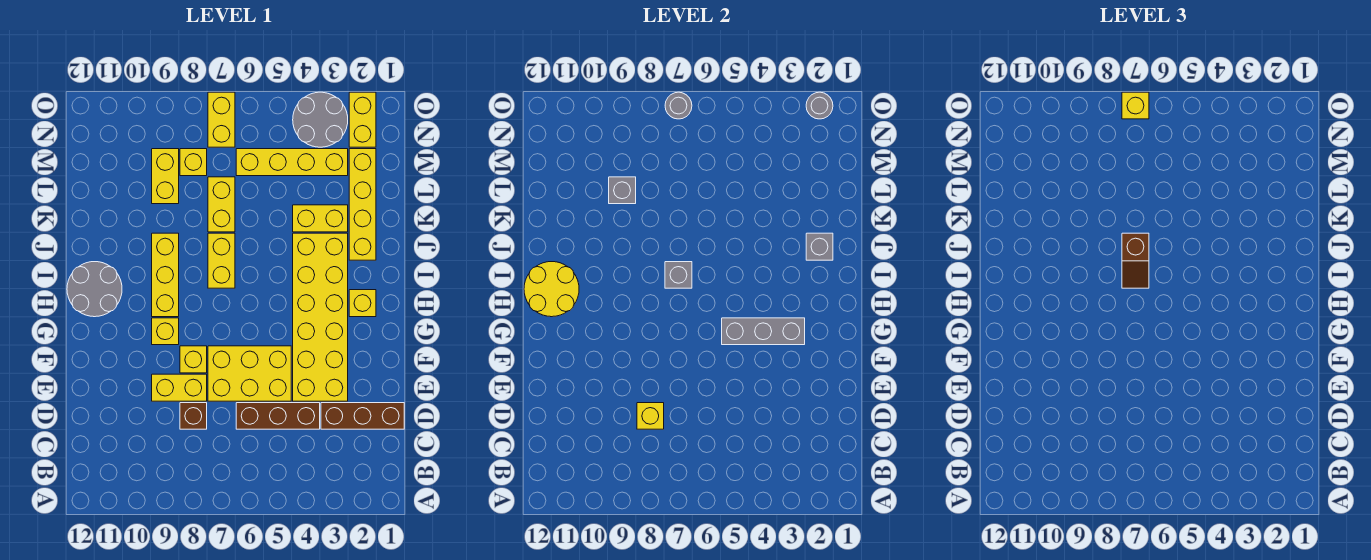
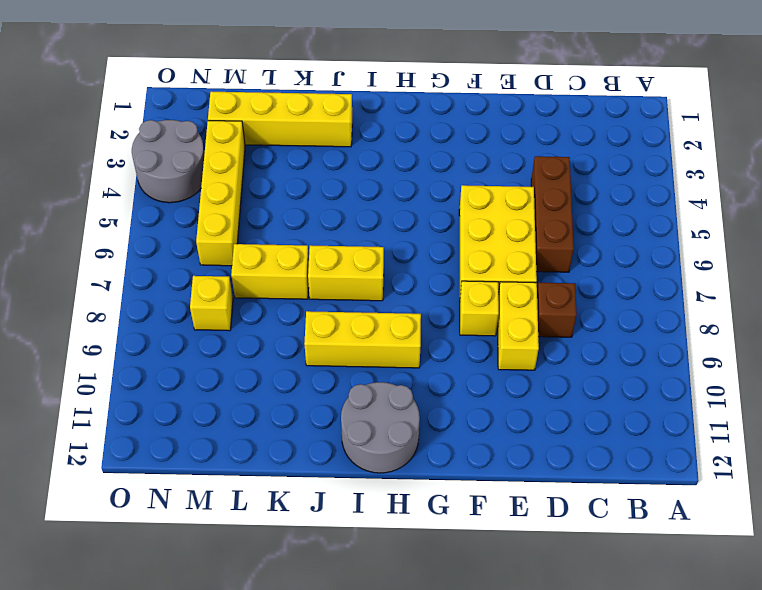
none -> brown 1x3 brick [321,403,404,429]
none -> yellow 2x6 brick [293,233,348,401]
none -> yellow 1x1 brick [152,318,179,345]
none -> yellow 1x1 brick [349,290,376,317]

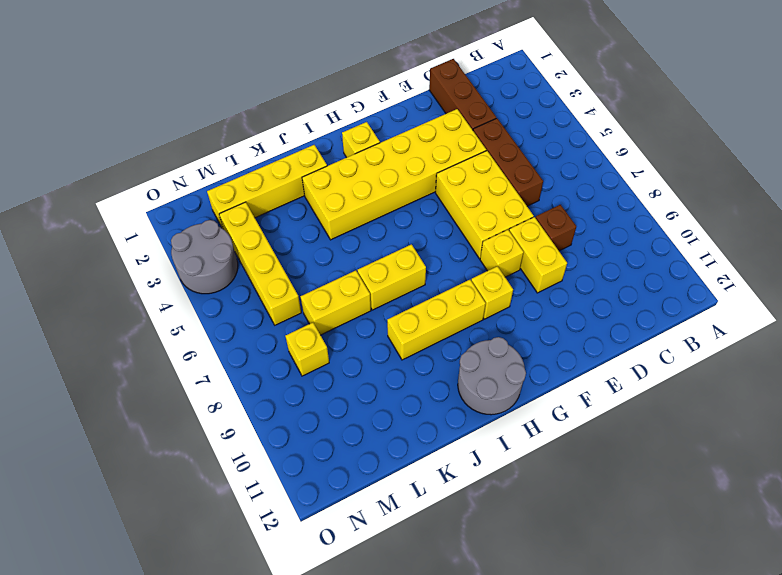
none -> yellow 1x2 brick [293,205,348,232]
none -> yellow 1x2 brick [152,149,179,204]
none -> yellow 1x2 brick [349,92,376,147]
none -> yellow 1x2 brick [208,92,235,147]

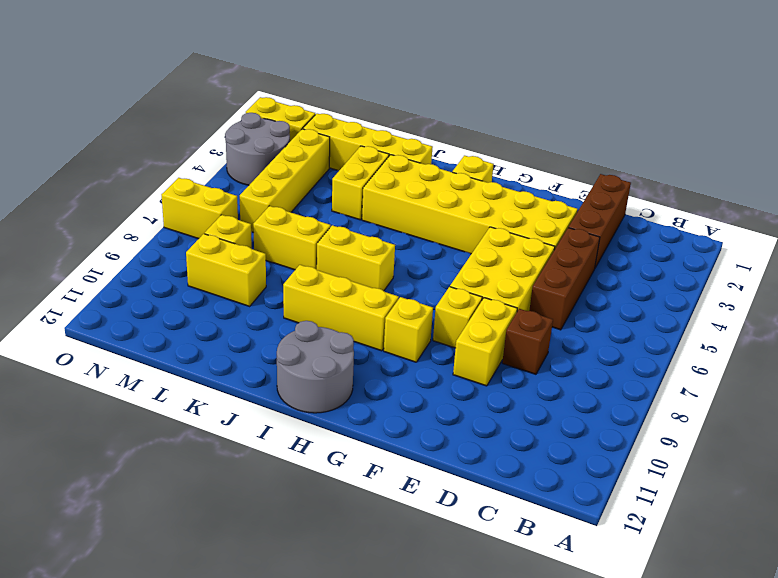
none -> yellow 1x1 brick [637,403,664,429]
none -> grey 1x3 brick [722,318,805,345]
none -> yellow 2x2 round brick [524,262,579,317]
none -> grey 1x1 brick [665,262,692,288]

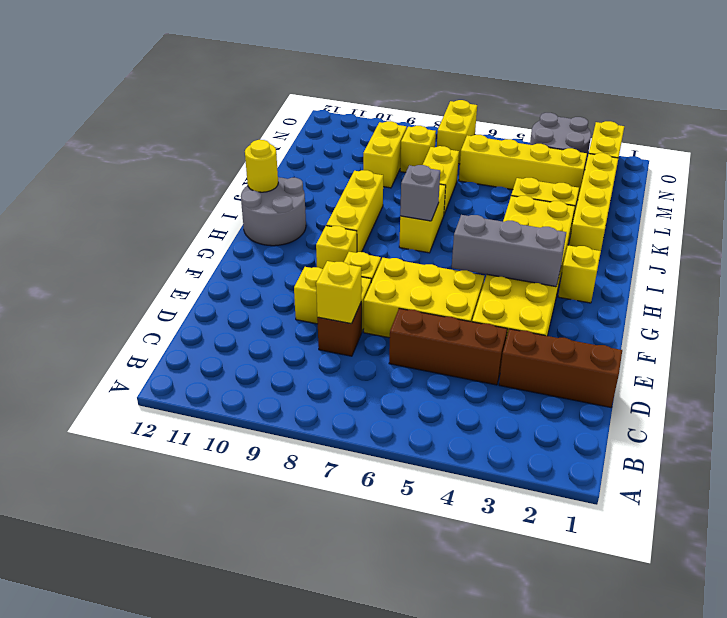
yellow 1x1 round brick [245,140,278,192] -> yellow 2x2 round brick [524,262,579,317]
none -> grey 1x1 brick [806,233,833,260]
none -> grey 1x1 brick [609,177,636,204]
none -> grey 1x1 round brick [806,92,833,119]
none -> grey 1x1 round brick [665,92,692,119]

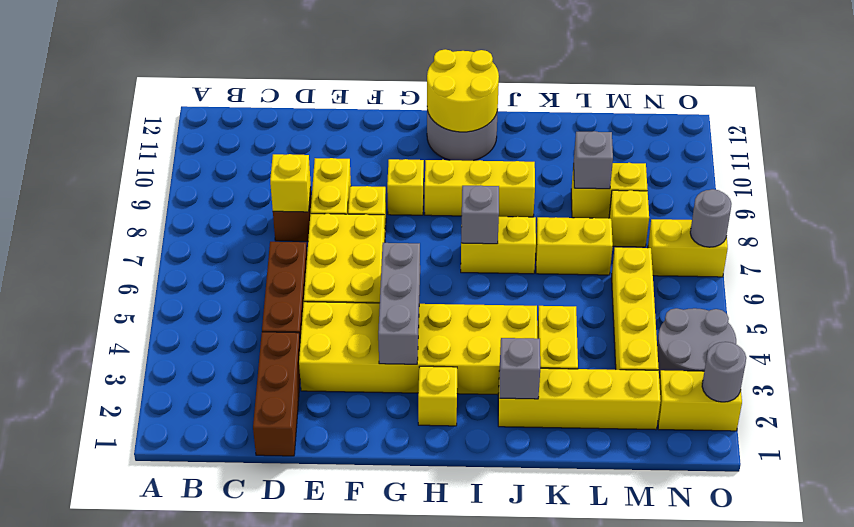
none -> brown 1x2 slope [1122,233,1149,288]
none -> yellow 1x1 brick [1122,92,1149,119]

